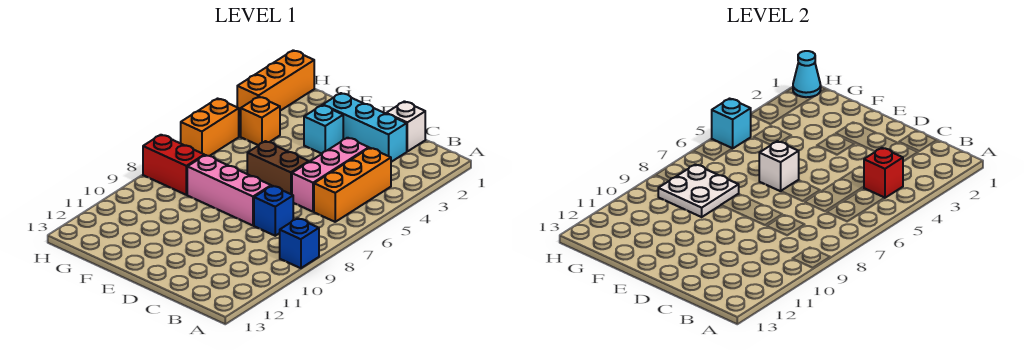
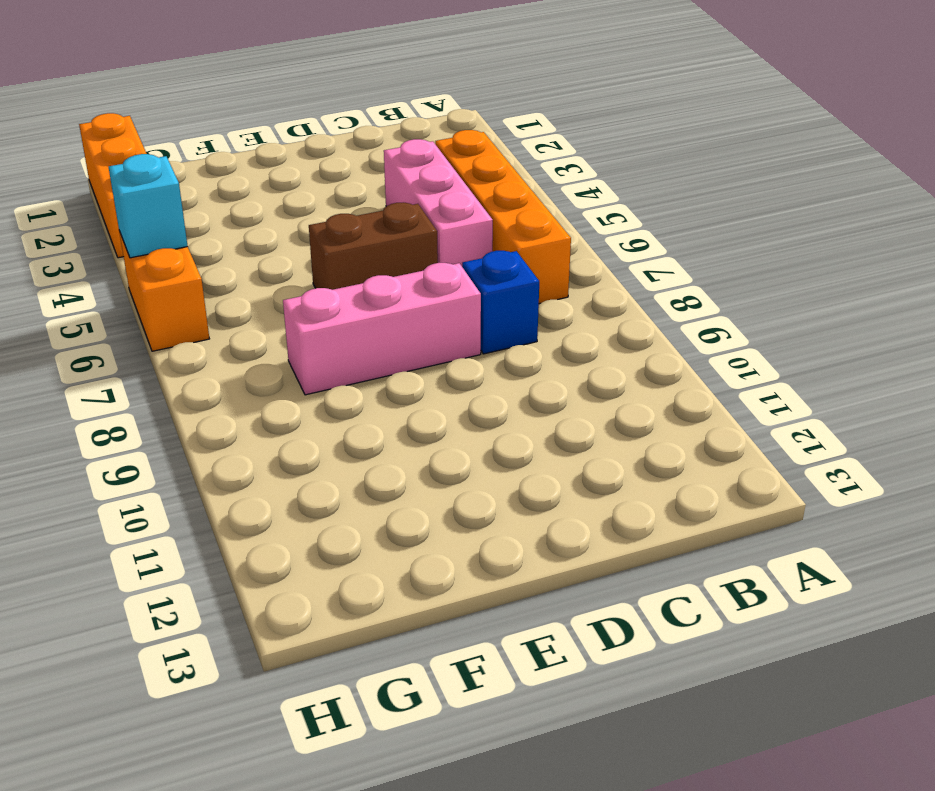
orange 1x4 brick [435,130,571,304] -> orange 1x3 brick [314,148,391,222]
none -> blue 1x1 brick [280,218,319,268]
none -> white 1x1 brick [386,101,425,151]
none -> cyan 1x3 brick [323,93,407,162]

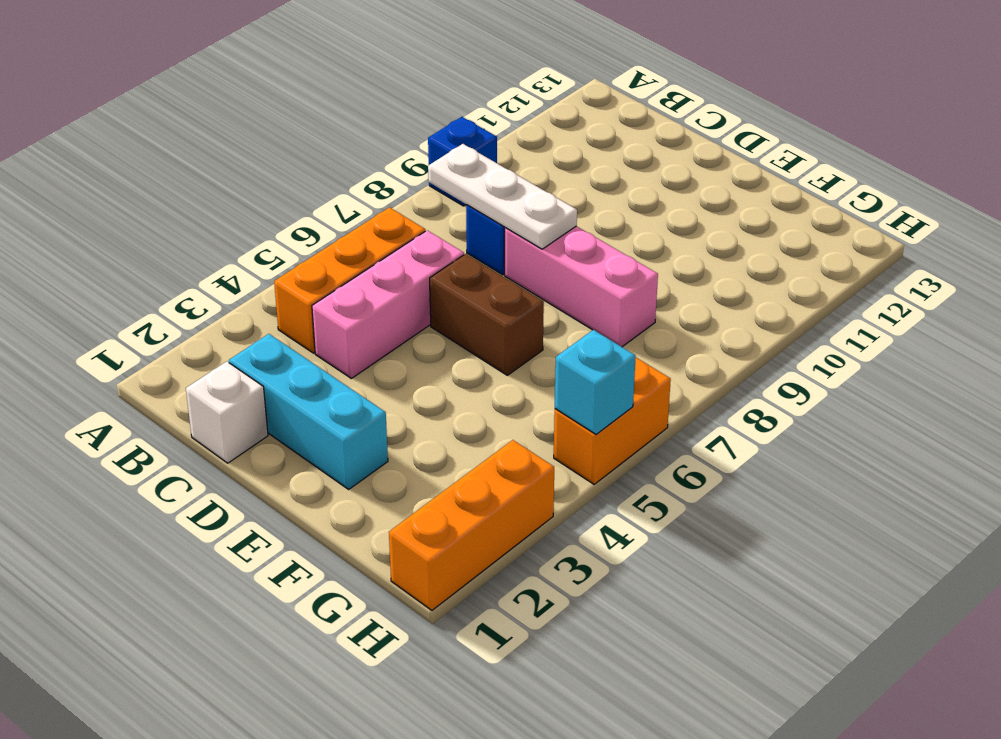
white 1x3 plate [428,144,577,249] -> none
none -> cyan 1x1 brick [304,105,343,154]
none -> orange 1x1 brick [240,97,280,145]
none -> red 1x2 brick [143,135,204,195]

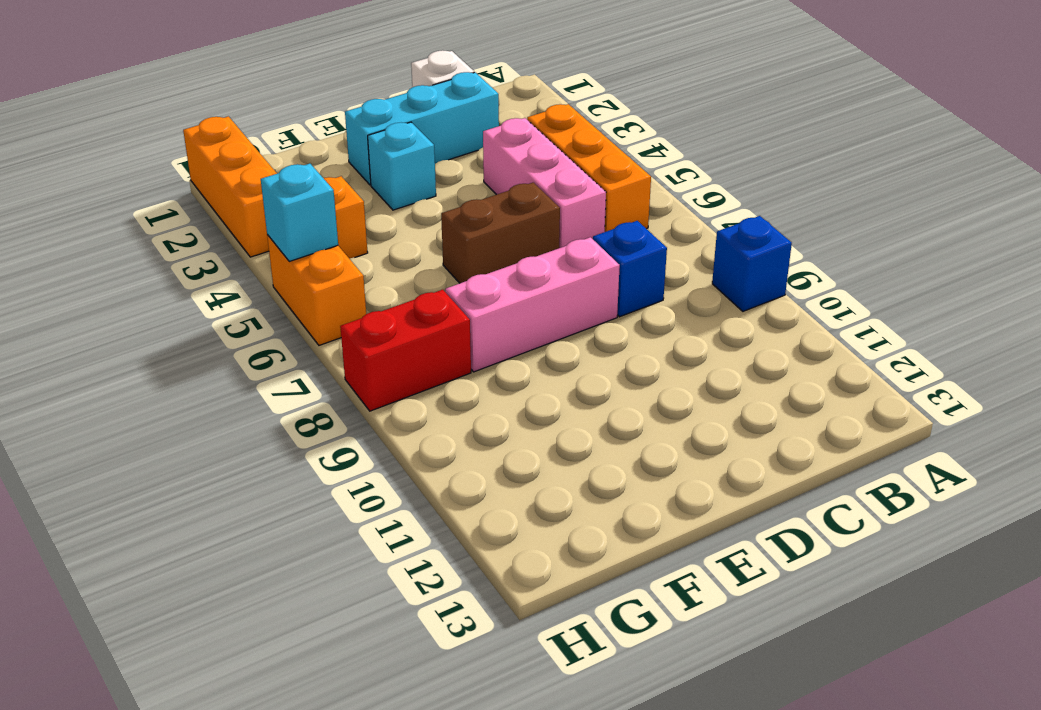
none -> red 1x1 brick [864,148,903,198]
none -> white 1x1 brick [759,141,799,191]
none -> white 2x2 plate [658,164,739,217]

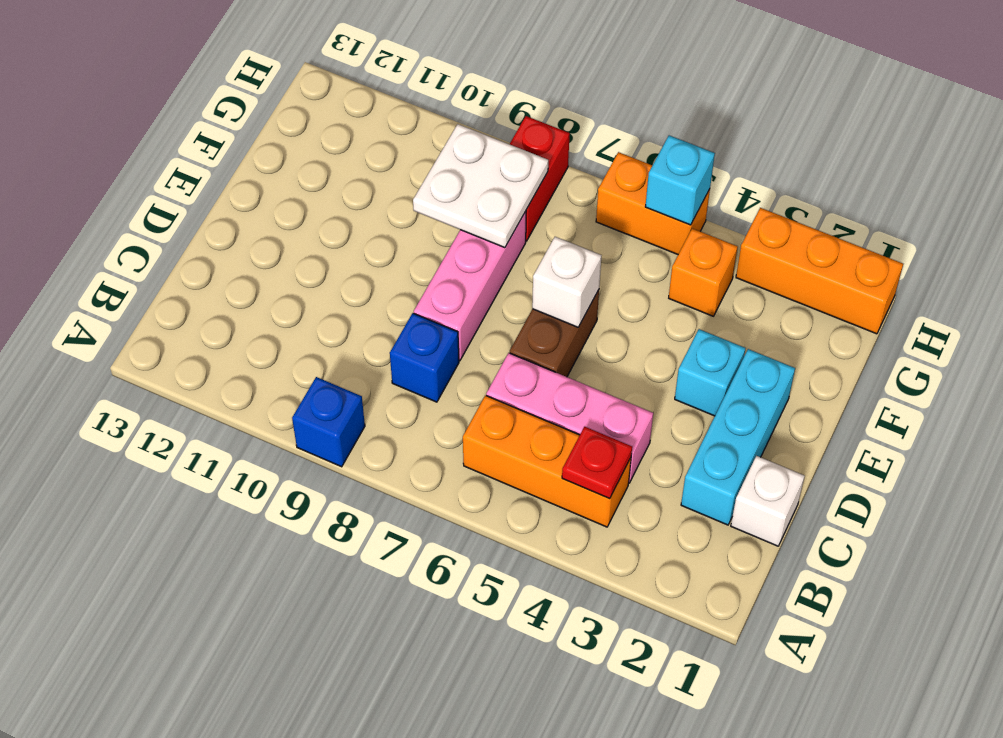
red 1x1 plate [562,427,632,499] -> red 1x1 brick [864,148,903,198]
none -> cyan 1x1 cone [793,51,821,97]

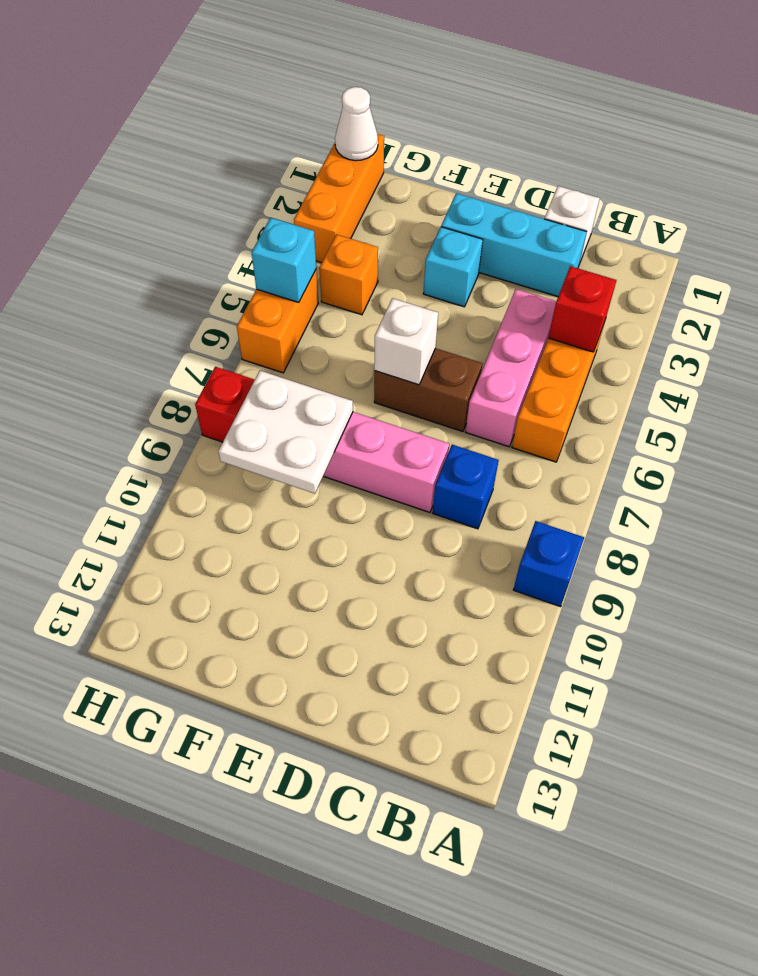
white 1x1 cone [335,87,378,161] -> cyan 1x1 cone [793,51,821,97]

